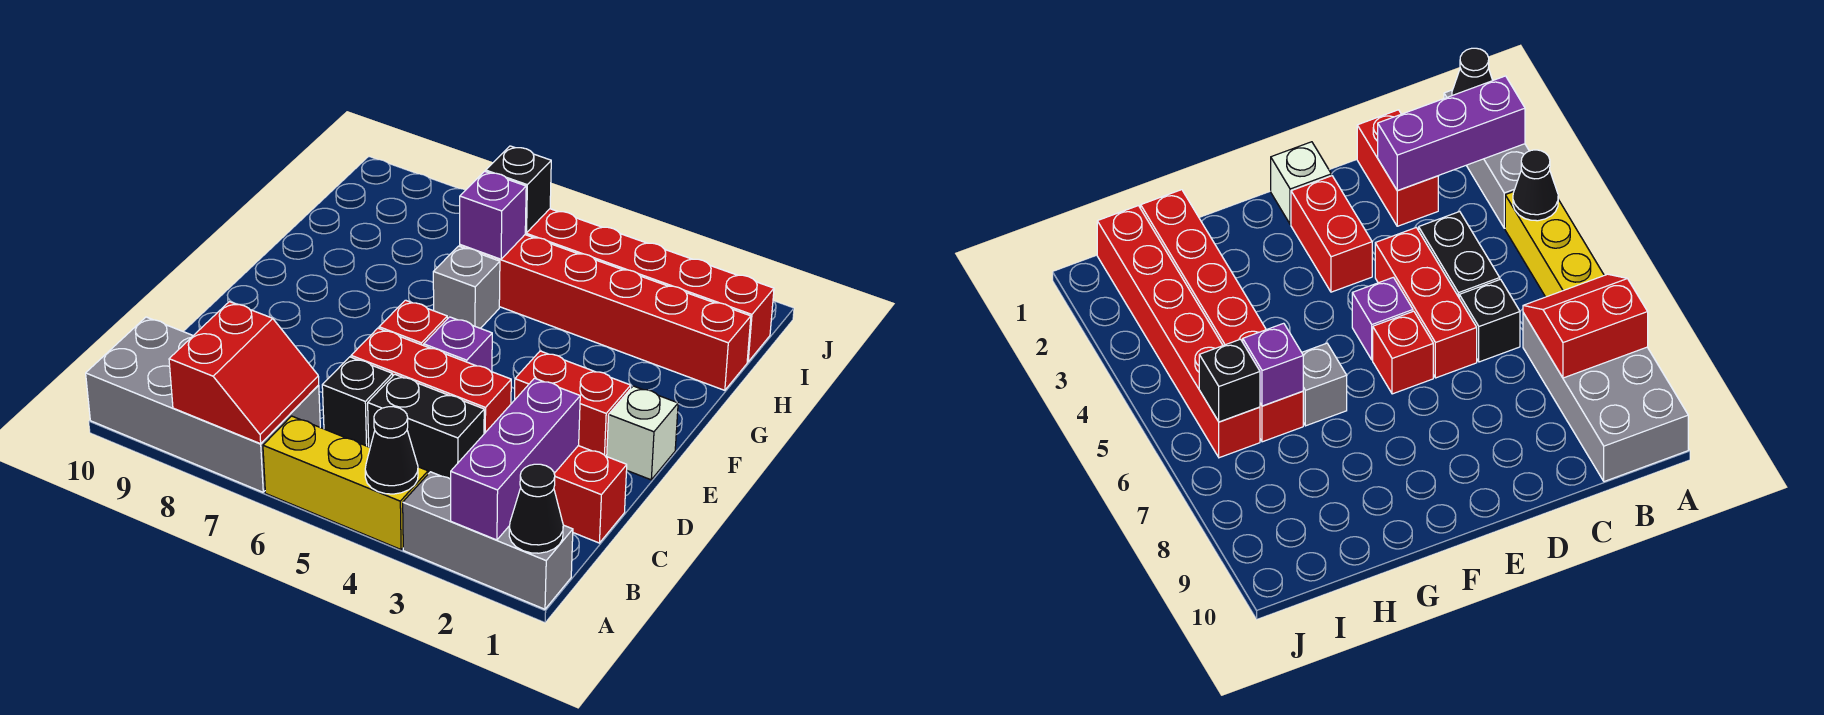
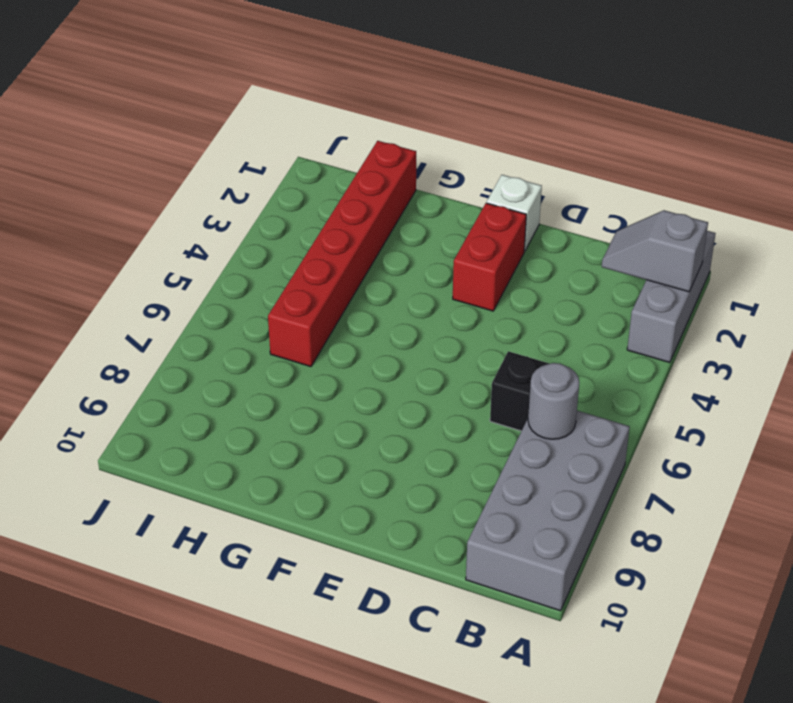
grey 1x2 slope [602,210,708,292] -> purple 1x3 brick [451,378,580,540]
grey 1x1 round brick [528,363,579,439] -> red 2x2 slope [169,302,319,444]
none -> yellow 1x3 brick [263,416,428,549]
none -> red 1x2 brick [554,446,627,543]
none -> black 1x2 brick [368,374,484,479]

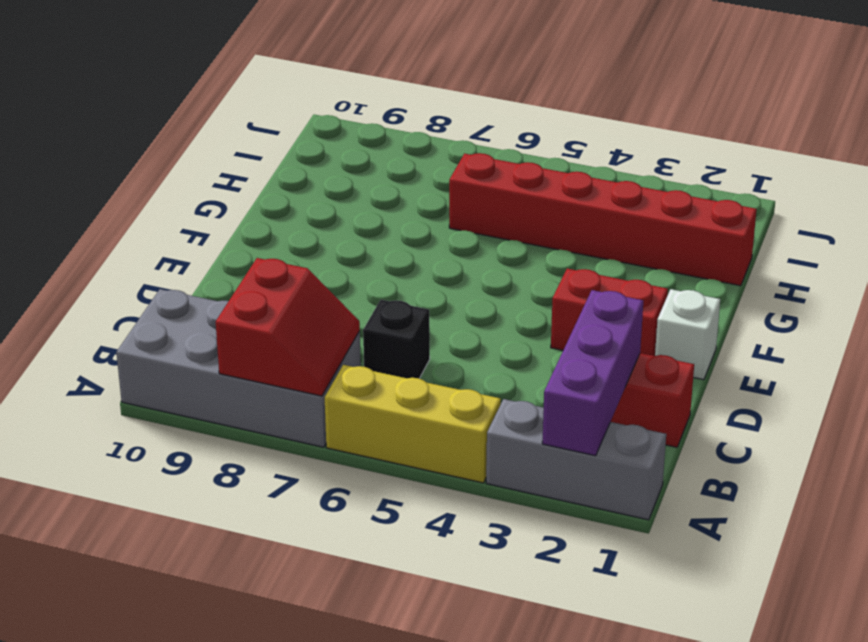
none -> black 1x2 brick [368,374,484,479]
none -> red 1x3 brick [351,328,511,434]
none -> purple 1x1 brick [424,317,492,372]

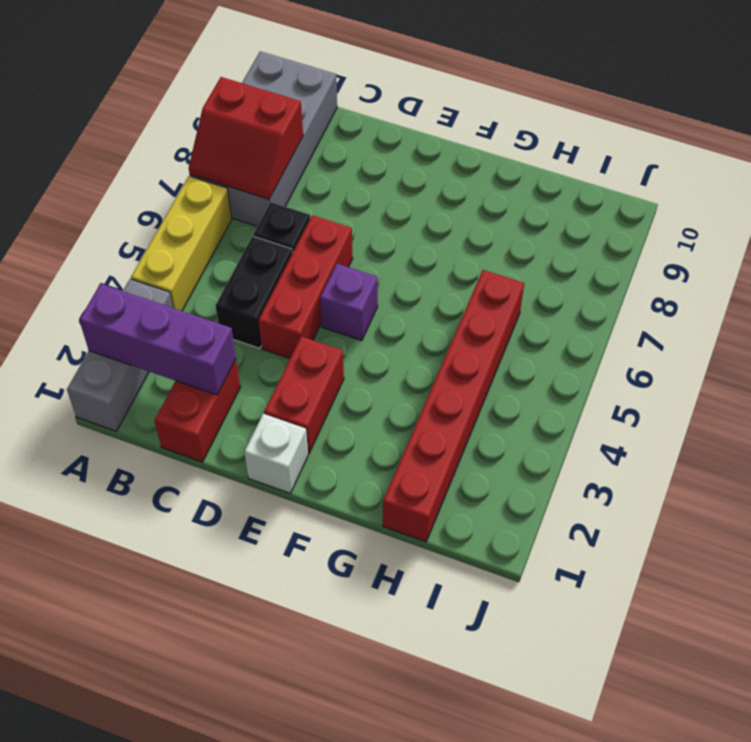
none -> red 1x1 brick [379,300,447,345]
none -> grey 1x1 brick [433,246,500,328]
none -> red 1x6 brick [525,209,774,362]

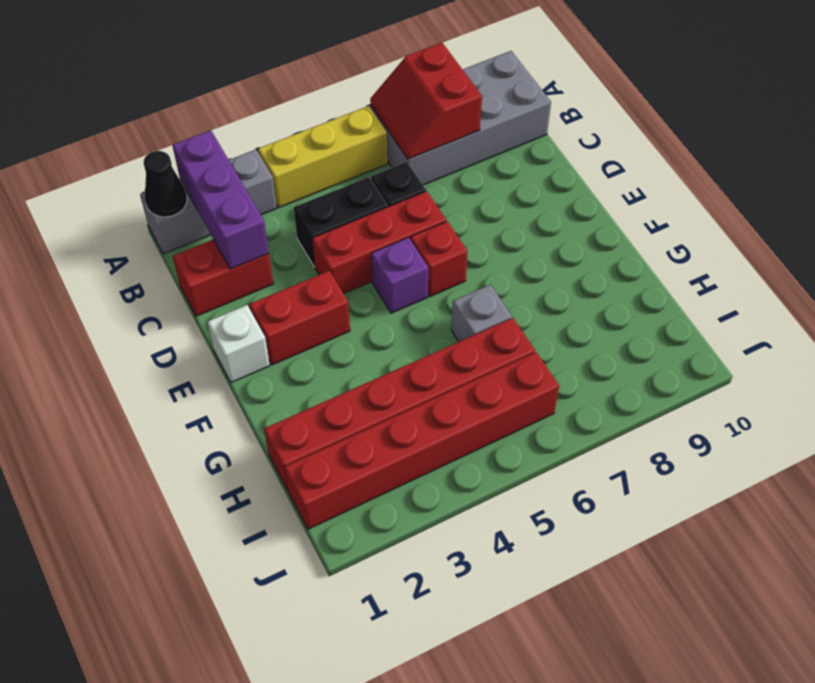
none -> black 1x1 cone [365,407,418,494]
none -> purple 1x1 brick [460,171,526,259]
none -> black 1x1 brick [486,146,551,233]

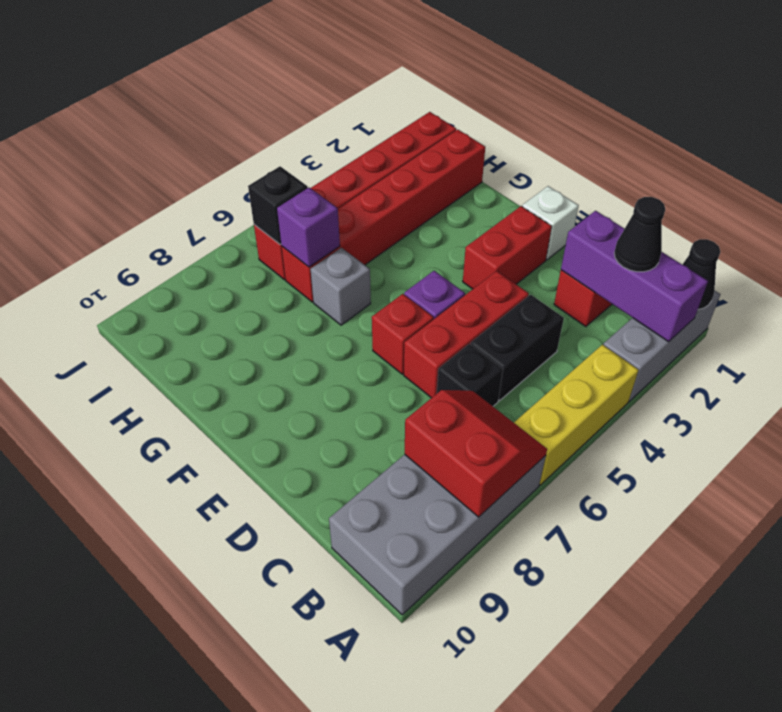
black 1x1 cone [614,197,665,272] -> black 1x1 cone moved to [365,407,418,494]

